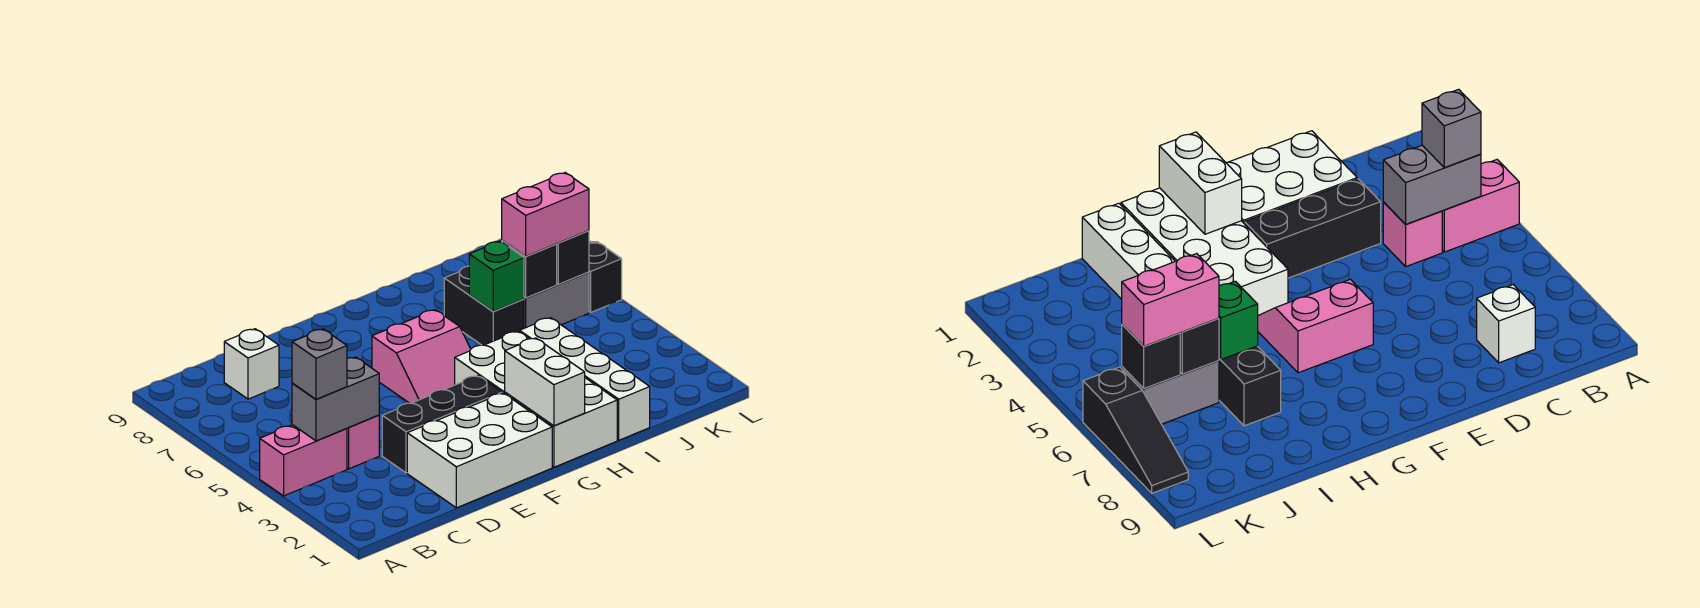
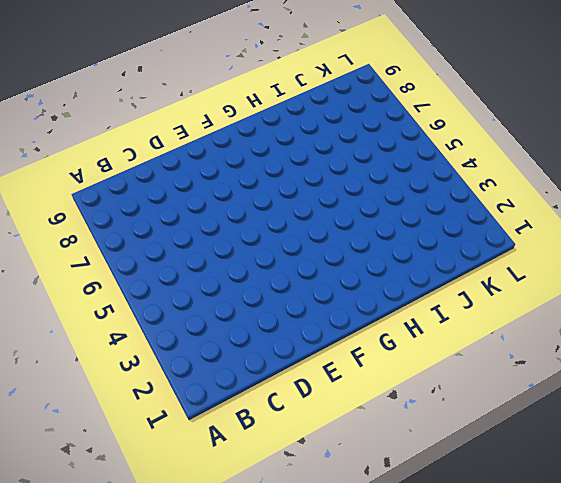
none -> pink 1x2 brick [260,425,347,496]
none -> pink 1x1 brick [347,415,379,469]
none -> white 1x1 brick [224,329,279,399]

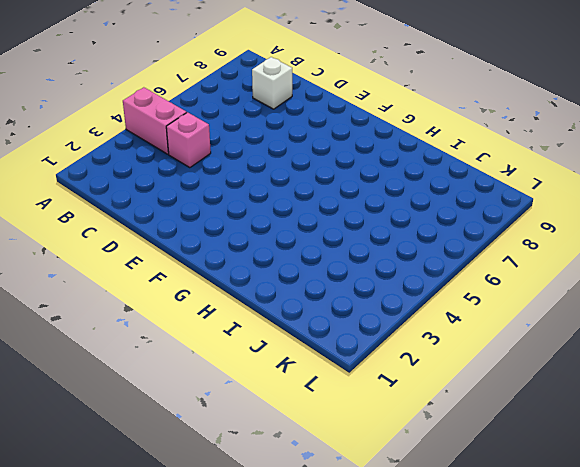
none -> white 2x3 brick [407,393,552,508]
none -> black 1x3 brick [382,376,502,473]
none -> pink 2x2 slope [372,310,471,403]

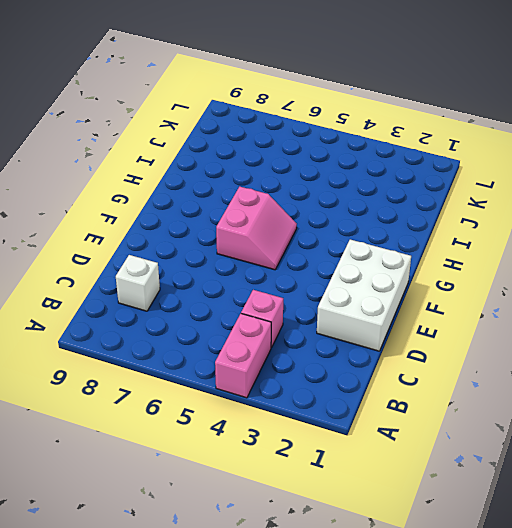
none -> black 1x3 brick [382,376,502,473]
none -> white 2x4 brick [455,331,617,467]
none -> white 1x4 brick [520,318,650,440]

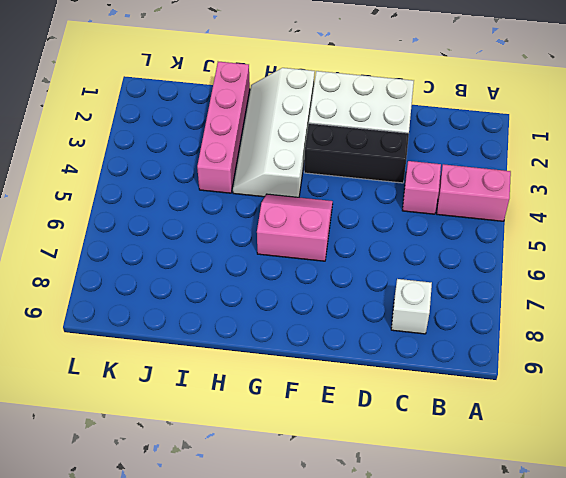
white 2x4 slope [233,68,315,197] -> white 2x4 brick [455,331,617,467]
pink 1x4 brick [197,62,250,193] -> white 1x4 brick [520,318,650,440]
none -> black 1x2 brick [444,266,524,345]
none -> grey 1x2 brick [524,272,589,328]
none -> black 1x3 slope [589,241,622,312]

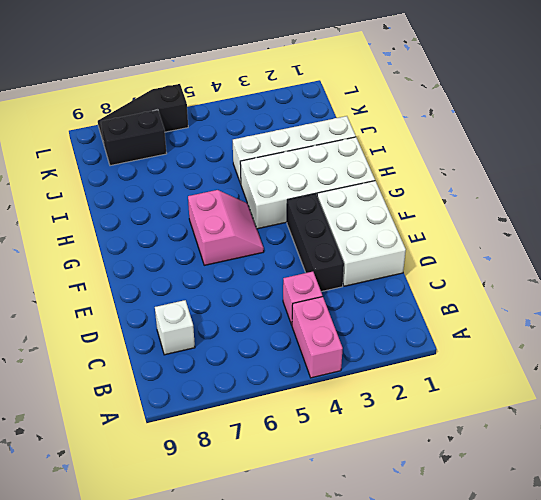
black 1x2 brick [101,110,167,166] -> black 1x2 brick moved to [444,266,524,345]
none -> grey 1x2 brick [524,272,589,328]
none -> grey 1x2 brick [292,357,379,441]
none -> white 1x2 brick [505,338,585,426]

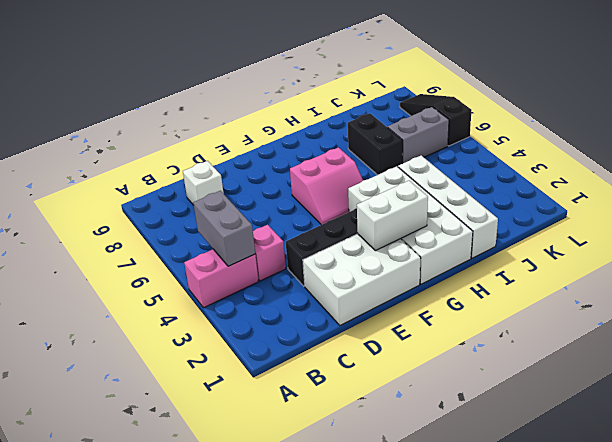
grey 1x2 brick [193,191,255,266] -> grey 1x2 brick turned to [292,357,379,441]
white 1x2 brick [357,181,428,251] -> white 1x2 brick turned to [505,338,585,426]
none -> green 1x1 brick [469,241,524,312]
none -> black 1x1 brick [502,240,557,298]
none -> black 1x1 brick [557,230,589,284]

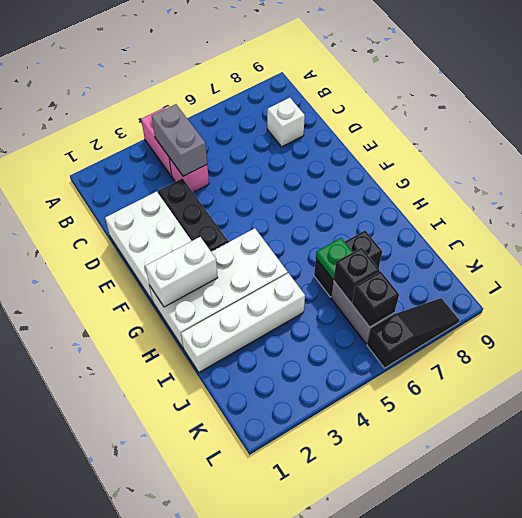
green 1x1 plate [316,238,352,279] -> green 1x1 brick [469,241,524,312]
none -> pink 2x2 slope [372,310,471,403]
none -> grey 1x1 brick [292,329,347,399]
none -> pink 1x2 brick [502,173,589,256]

